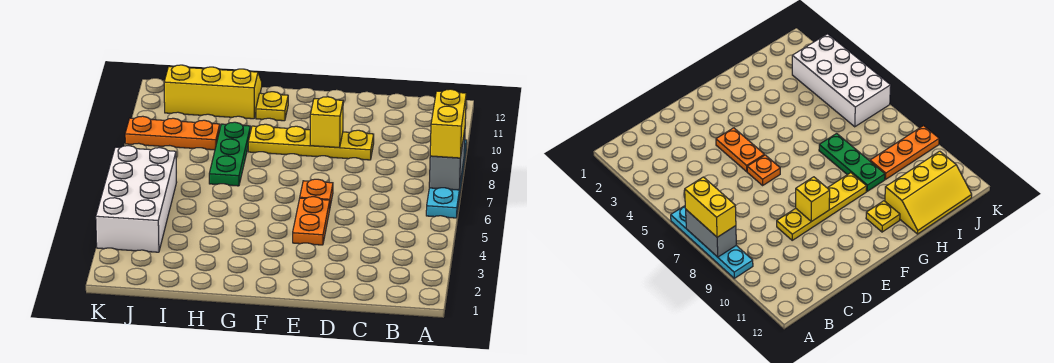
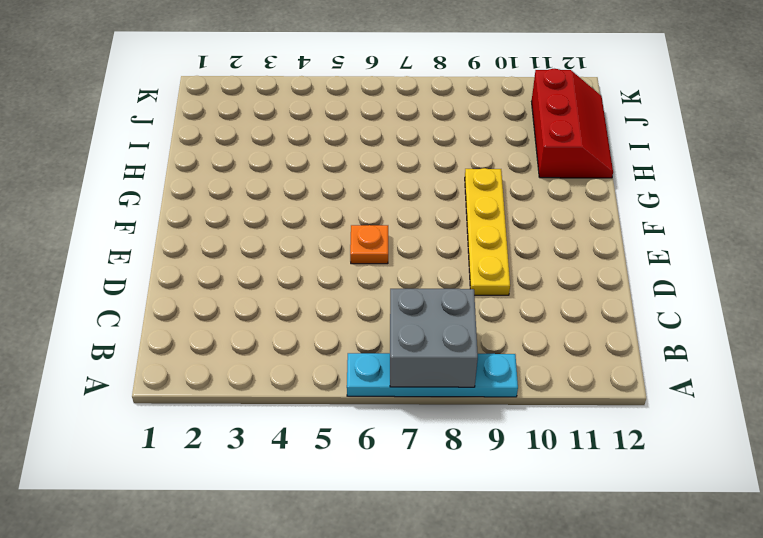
grey 2x2 brick [390,289,478,387] -> grey 1x2 brick [429,130,465,190]
red 2x3 slope [532,69,613,178] -> yellow 2x3 slope [164,65,262,119]
none -> orange 1x2 plate [293,197,330,245]
none -> yellow 1x1 plate [256,92,288,121]
none -> green 1x3 plate [209,122,250,186]

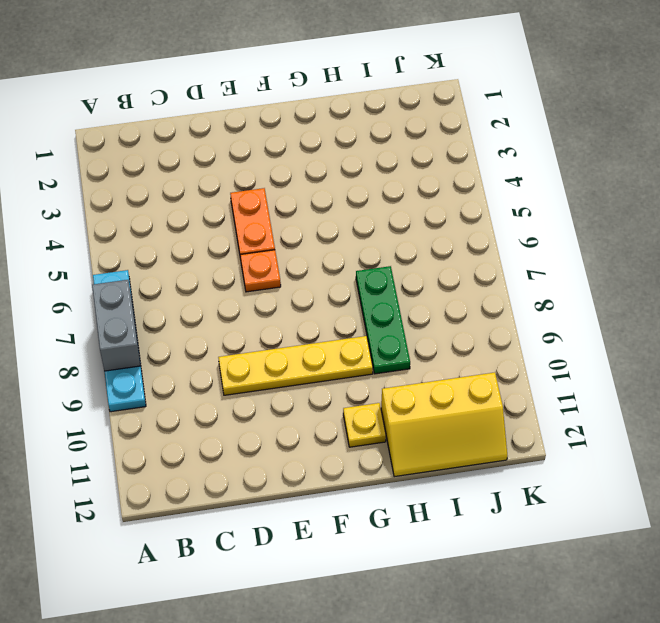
none -> orange 1x3 plate [125,116,220,150]
none -> white 2x4 brick [96,146,177,252]
none -> yellow 1x1 brick [310,97,343,148]

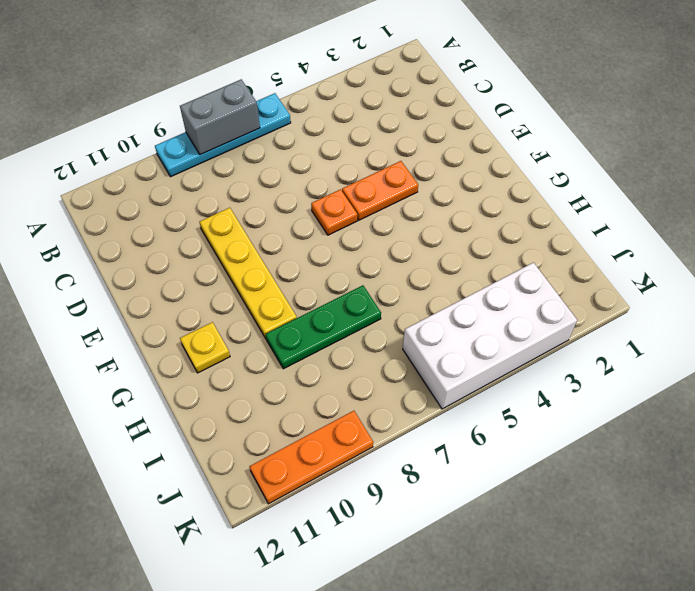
orange 1x3 plate [249,411,373,504] -> orange 1x3 plate turned to [125,116,220,150]
none -> yellow 2x3 slope [164,65,262,119]
none -> yellow 1x1 brick [310,97,343,148]
none -> yellow 1x2 brick [430,89,466,158]

